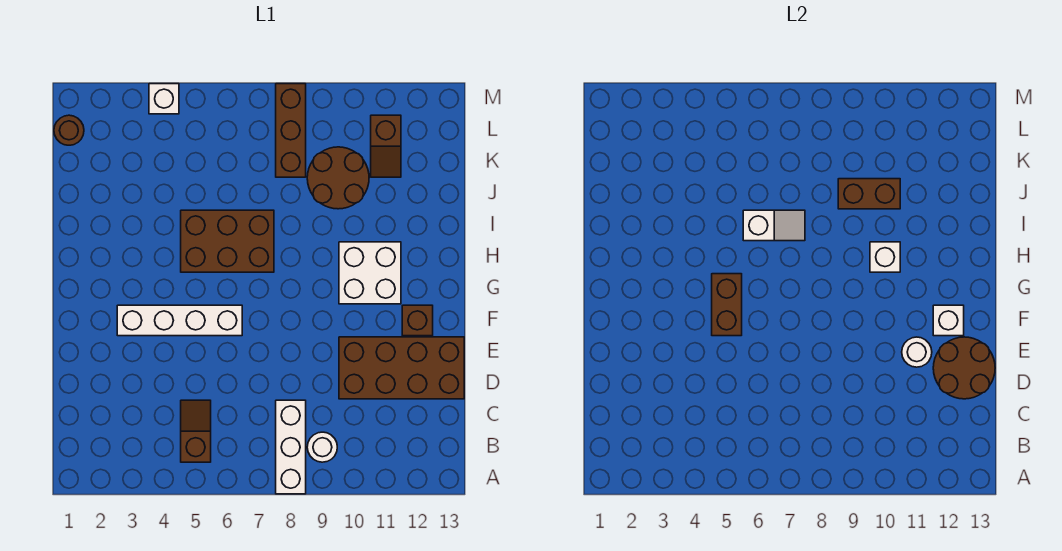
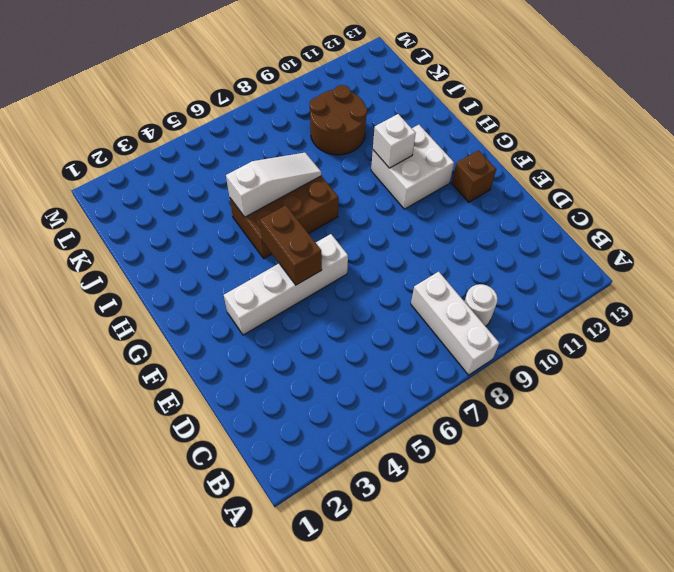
white 1x3 slope [226,153,321,217] -> white 1x2 slope [743,210,805,241]
none -> brown 1x2 slope [181,400,211,462]
none -> brown 2x4 brick [339,337,464,399]
none -> brown 1x3 brick [276,84,306,177]

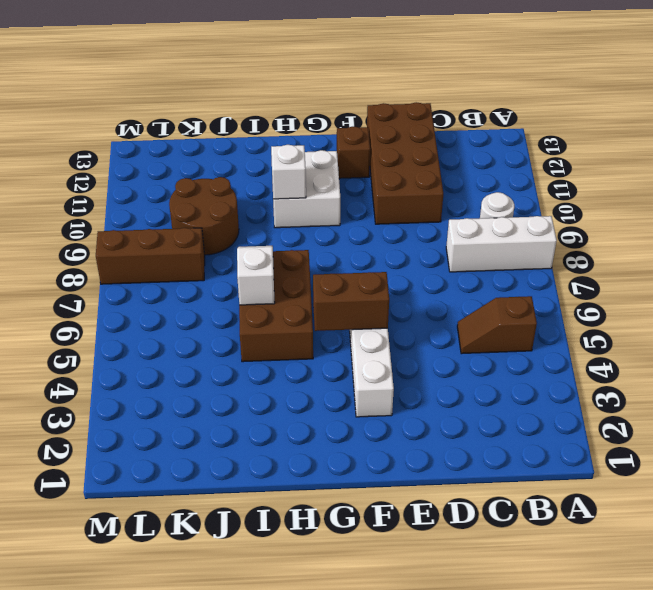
none -> brown 1x2 slope [371,115,401,177]
none -> brown 1x1 round brick [54,115,84,145]
none -> white 1x1 brick [149,84,179,114]

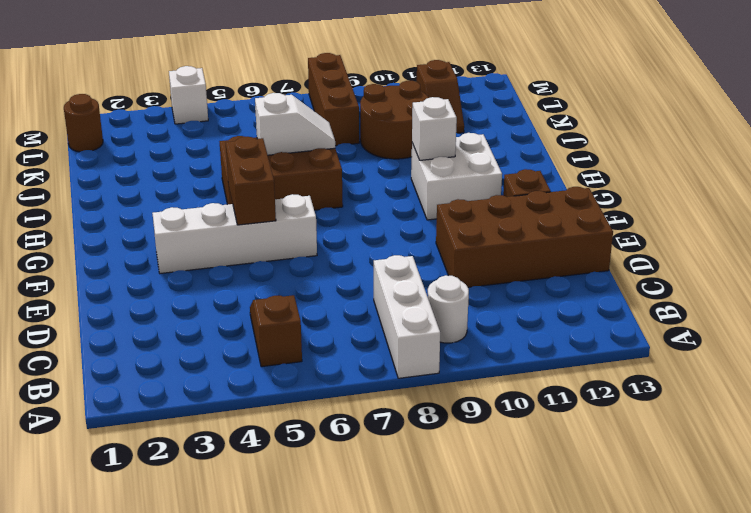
none -> brown 2x2 round brick [933,337,995,399]
none -> white 1x1 round brick [902,337,932,367]
none -> white 1x1 brick [933,305,964,336]

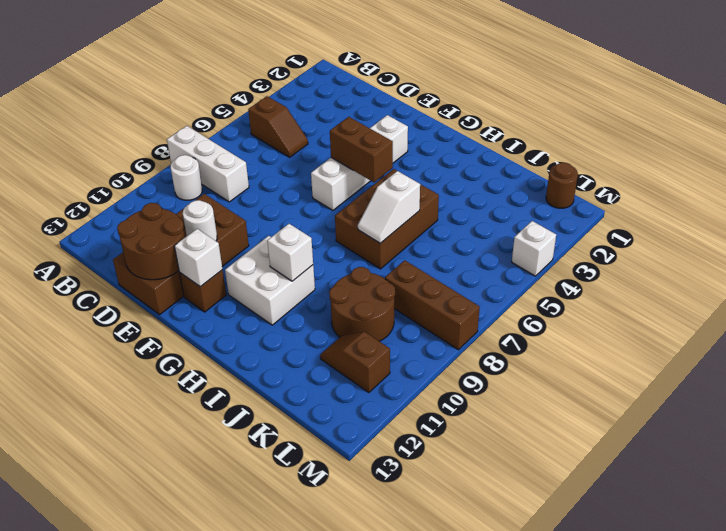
none -> brown 1x2 brick [838,179,900,209]

